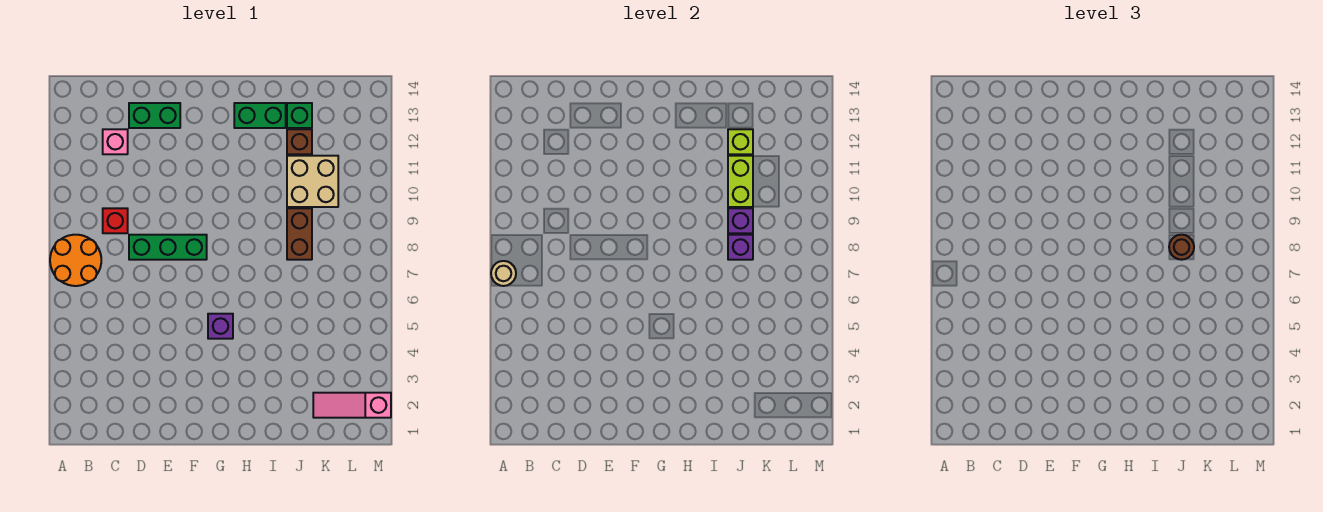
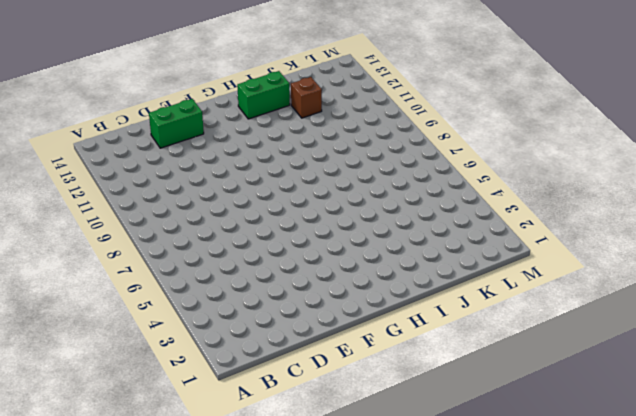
none -> orange 2x2 round brick [50,235,101,286]
none -> red 1x1 brick [103,208,128,233]
none -> pink 1x1 brick [103,129,128,154]

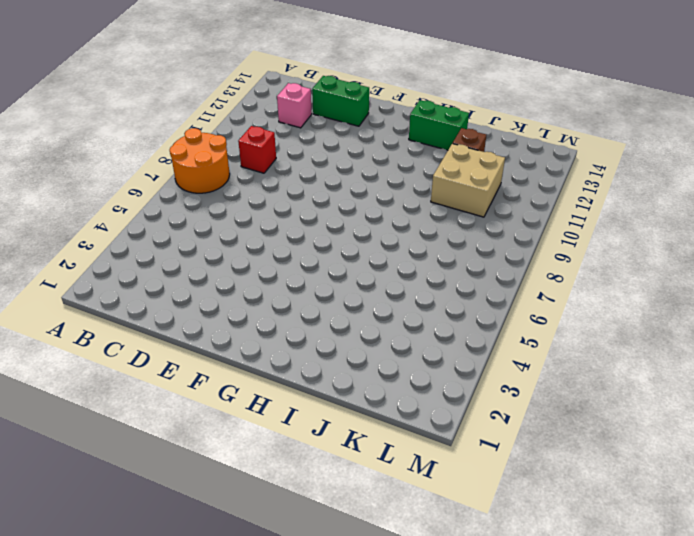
none -> green 1x3 brick [129,235,207,260]
none -> purple 1x1 brick [208,314,233,339]
none -> brown 1x2 brick [287,208,312,260]

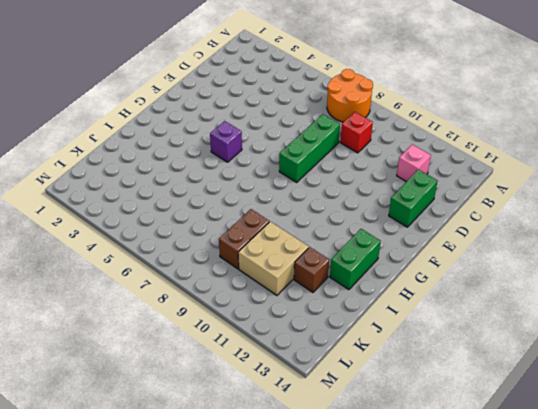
brown 1x2 brick [219,209,269,269] -> brown 1x2 brick turned to [287,208,312,260]
none -> green 1x1 brick [287,103,312,128]
none -> pink 1x3 slope [313,393,391,418]
none -> tan 1x1 round brick [491,261,516,286]

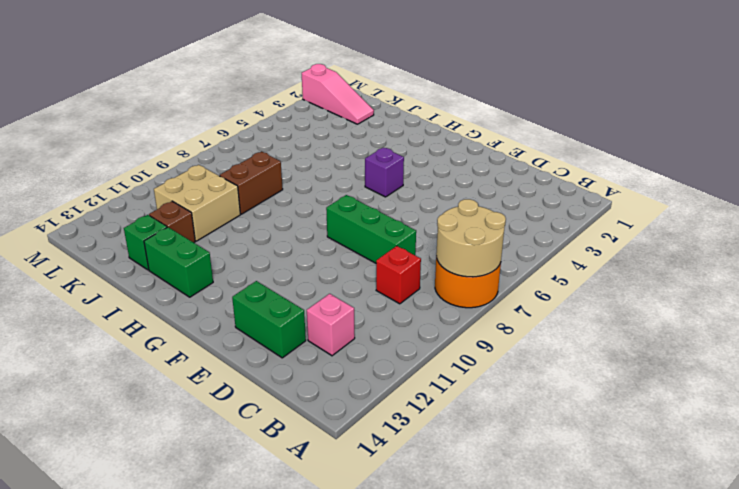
tan 2x2 round brick [436,199,506,277] -> tan 1x1 round brick [491,261,516,286]
none -> purple 1x1 brick [728,235,753,260]
none -> purple 1x1 brick [728,208,753,233]
none -> lime 1x2 brick [728,156,753,207]

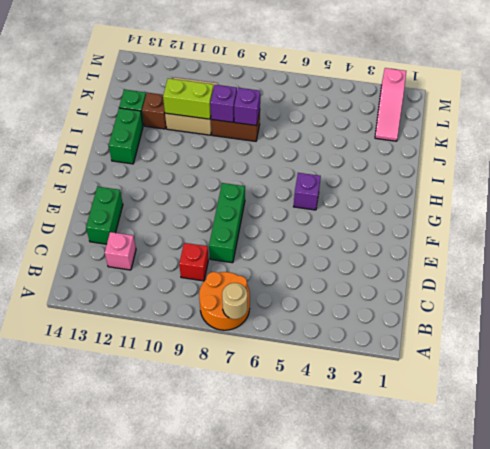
none -> lime 1x1 brick [728,129,753,154]
none -> brown 1x1 round brick [1169,235,1194,260]

